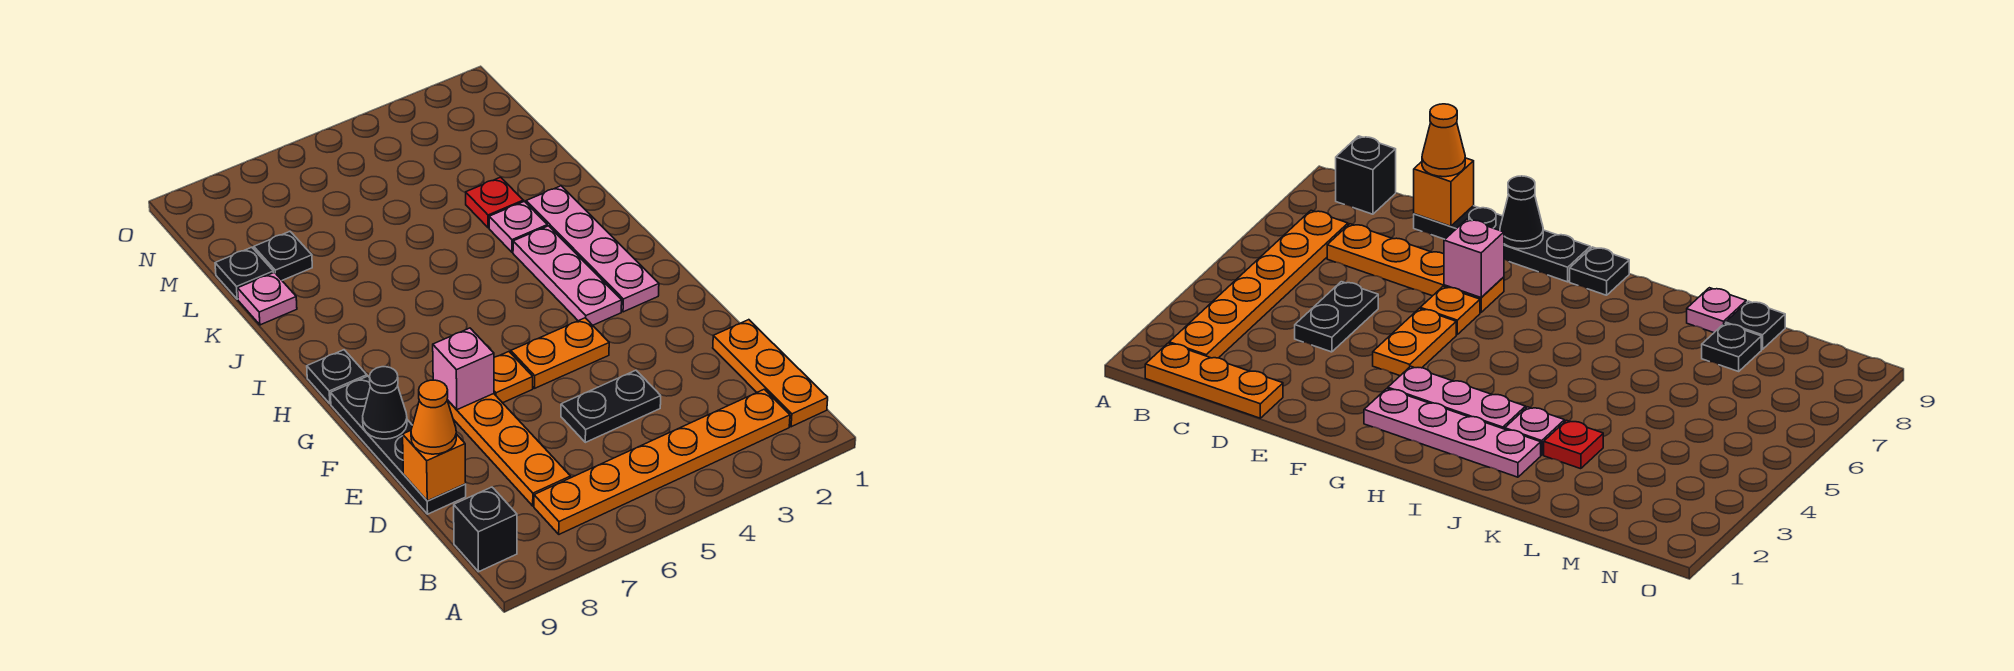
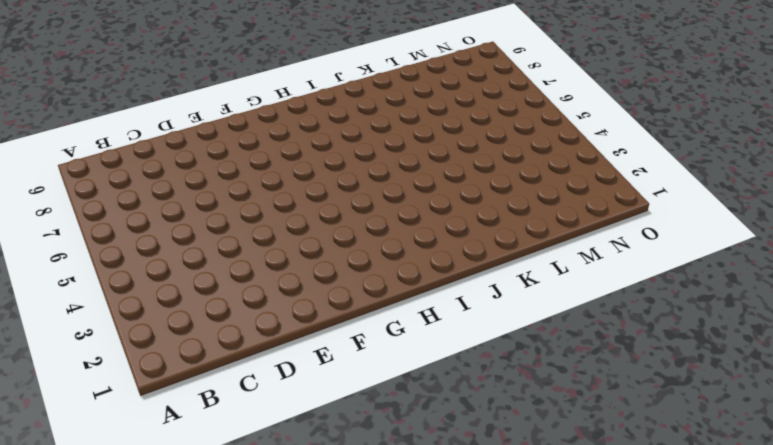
none -> orange 1x3 plate [713,320,828,427]
none -> orange 1x6 plate [534,389,790,534]
none -> black 1x1 brick [454,487,517,572]

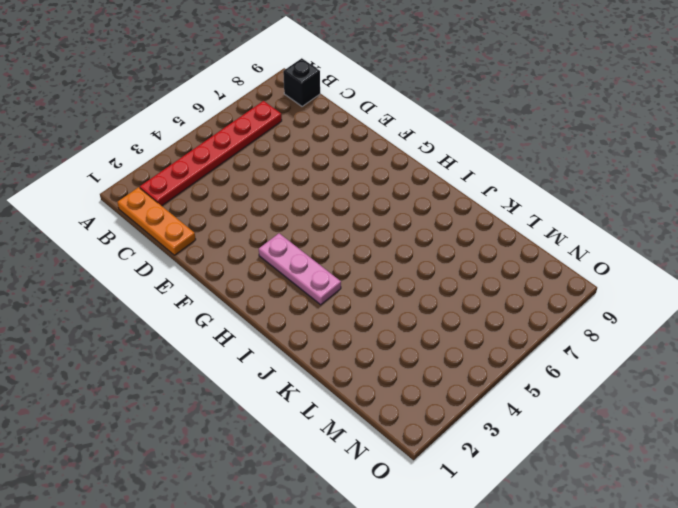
red 1x6 plate [140,101,282,206] -> orange 1x6 plate [534,389,790,534]
none -> orange 1x4 plate [447,394,571,506]
none -> black 1x2 plate [561,370,661,442]
none -> black 1x4 plate [330,376,466,514]

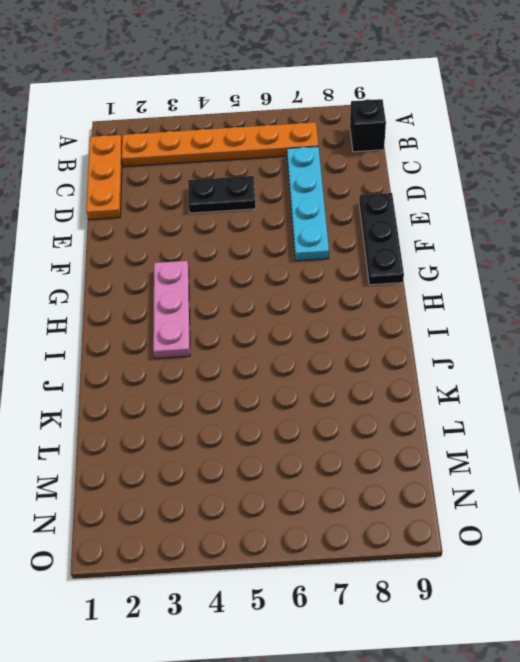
cyan 1x4 plate [287,146,329,261] -> orange 1x4 plate [447,394,571,506]
black 1x3 plate [359,193,404,285] -> black 1x4 plate [330,376,466,514]
none -> orange 1x2 plate [511,318,609,388]
none -> orange 1x1 plate [494,352,533,403]
none -> pink 1x4 plate [526,186,659,312]

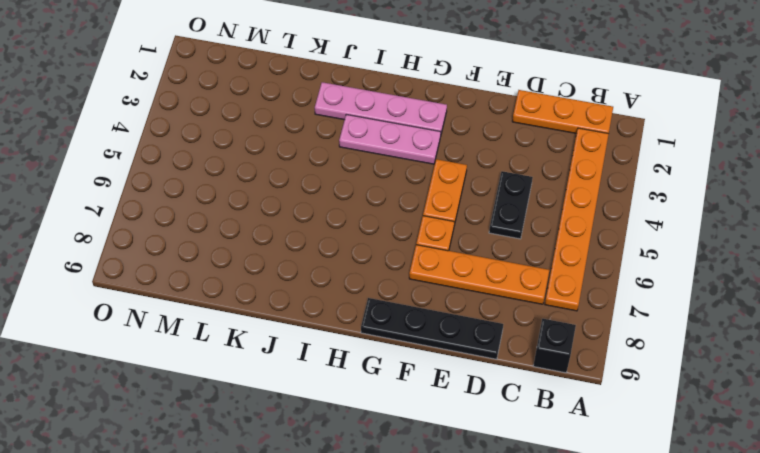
none -> black 1x1 plate [307,350,367,404]
none -> pink 1x1 plate [489,201,547,252]
none -> red 1x1 plate [466,177,523,228]

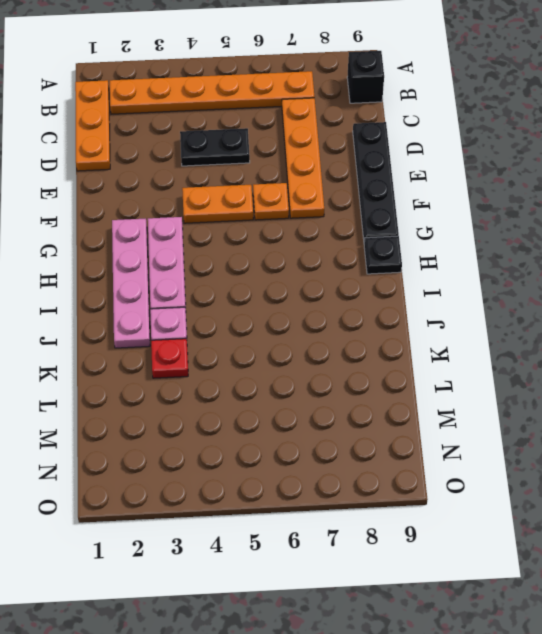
none -> pink 1x1 plate [238,272,297,325]
none -> black 1x1 plate [254,232,312,280]
none -> black 1x1 plate [215,247,273,299]

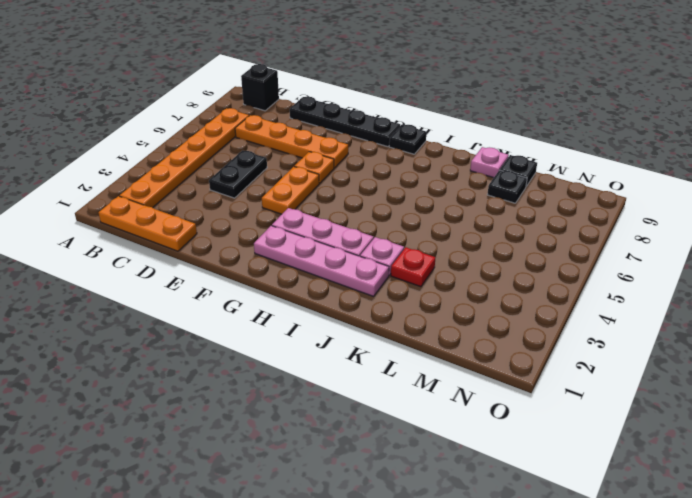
none -> orange 1x1 brick [403,431,466,501]
none -> pink 1x1 brick [433,328,494,410]
none -> black 1x1 cone [363,367,407,439]

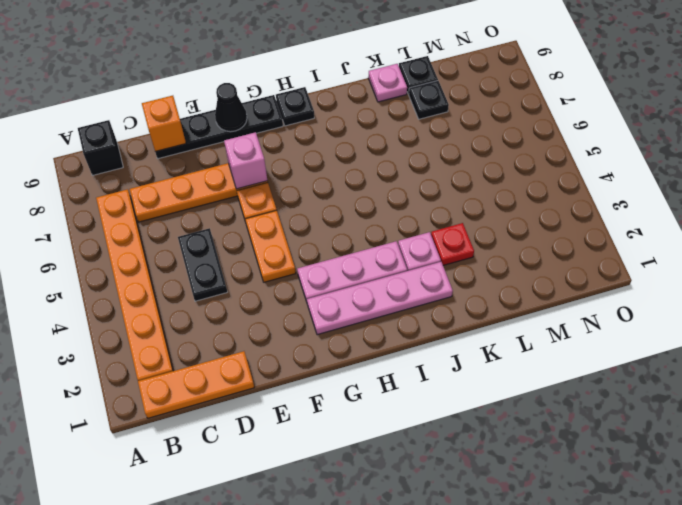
none -> orange 1x1 cone [411,380,456,454]

